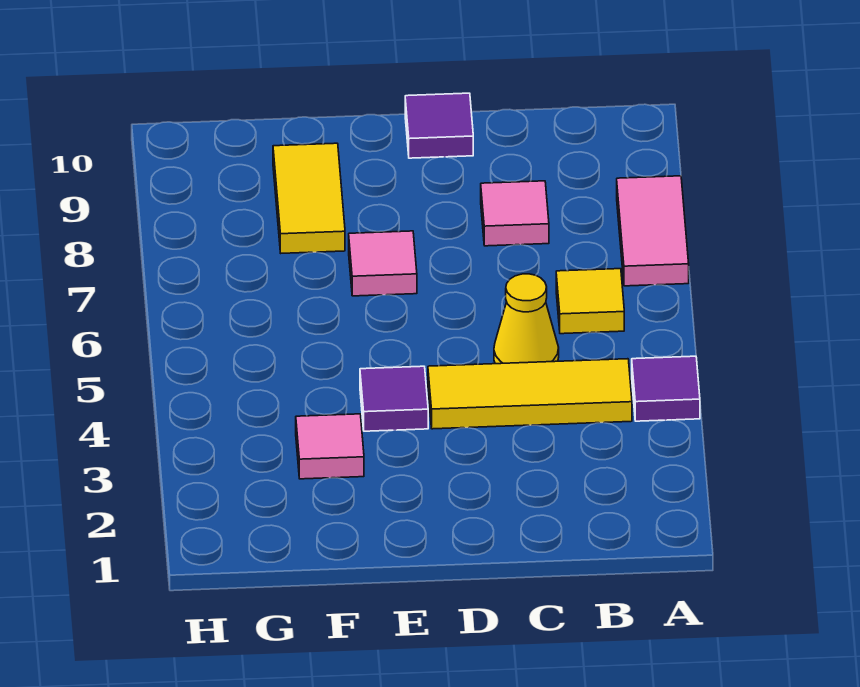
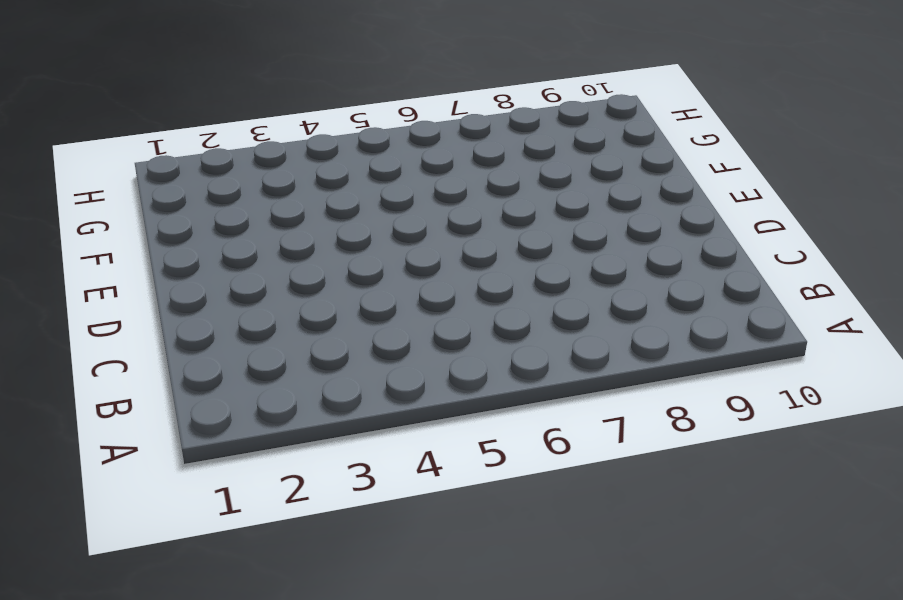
none -> purple 1x1 tile [632,356,700,421]
none -> pink 1x2 tile [617,176,689,286]

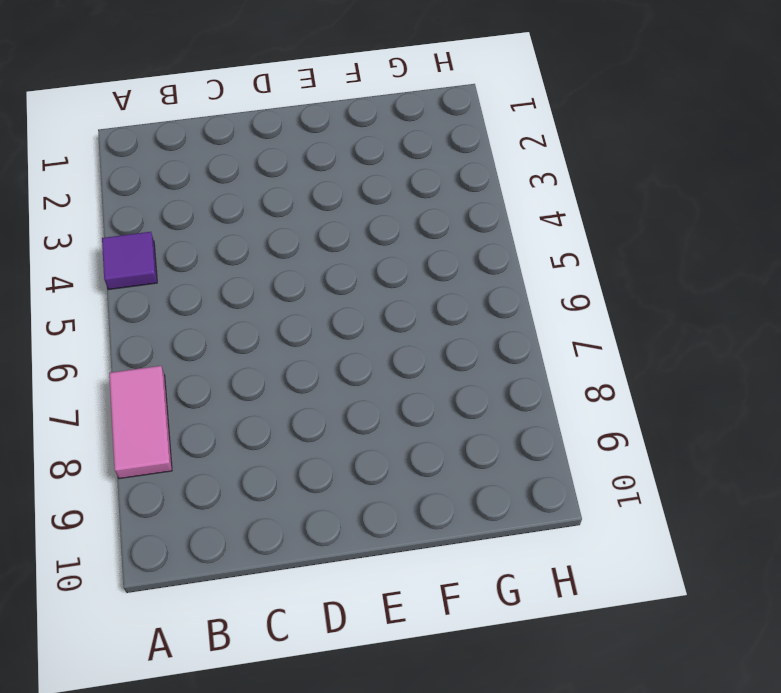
none -> yellow 1x3 tile [428,359,632,429]
none -> yellow 1x1 tile [556,269,624,334]

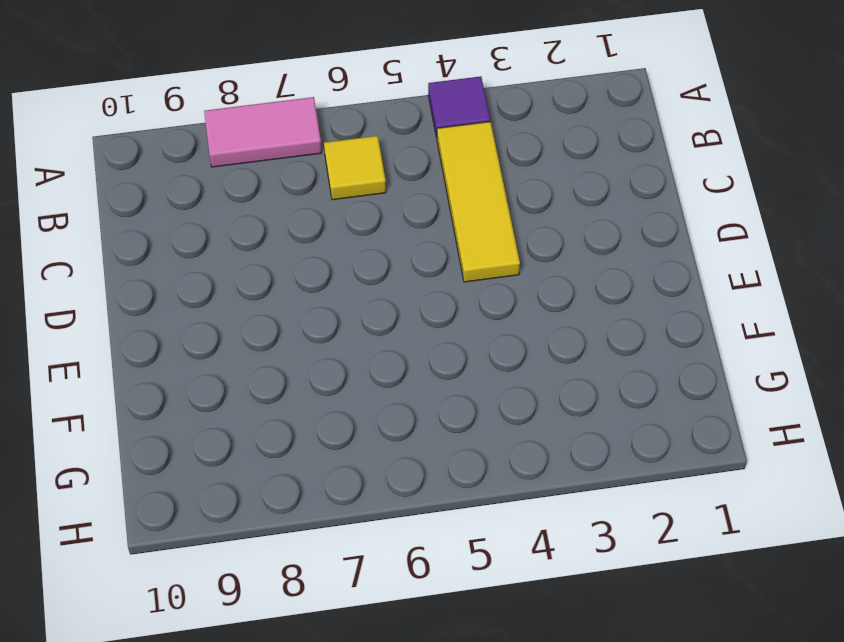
none -> yellow 1x1 cone [494,274,559,364]
none -> pink 1x1 tile [481,181,549,246]

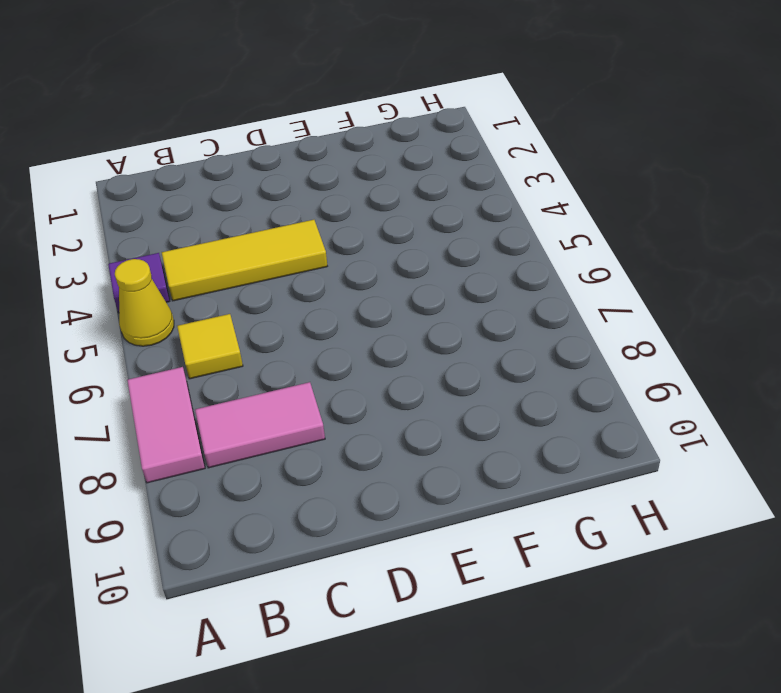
yellow 1x1 cone [115,259,174,346] -> yellow 1x1 cone moved to [494,274,559,364]
pink 1x2 tile [195,382,325,468] -> pink 1x1 tile [481,181,549,246]
none -> purple 1x1 tile [405,93,473,158]
none -> purple 1x1 tile [360,366,428,431]

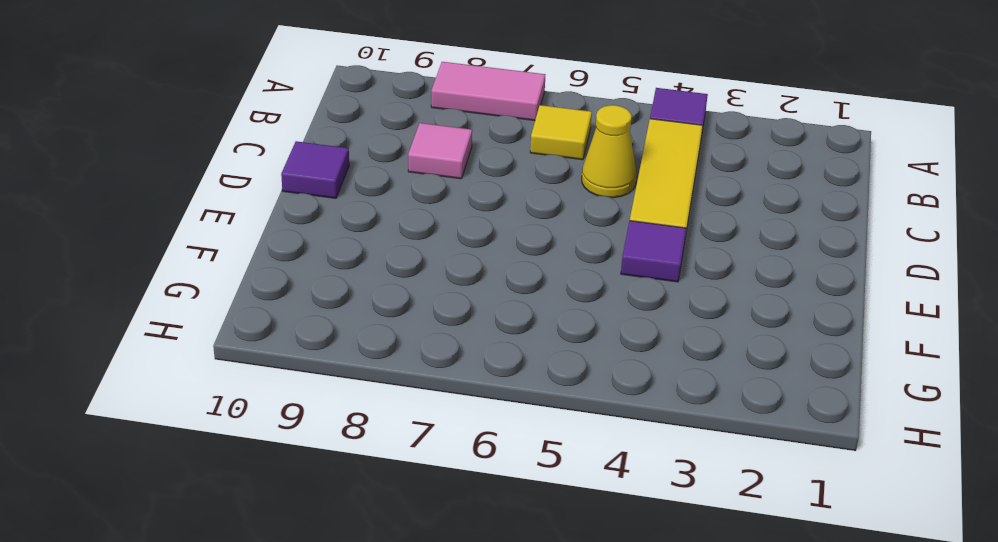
none -> pink 1x1 tile [349,231,417,296]
none -> pink 1x1 tile [296,414,364,479]

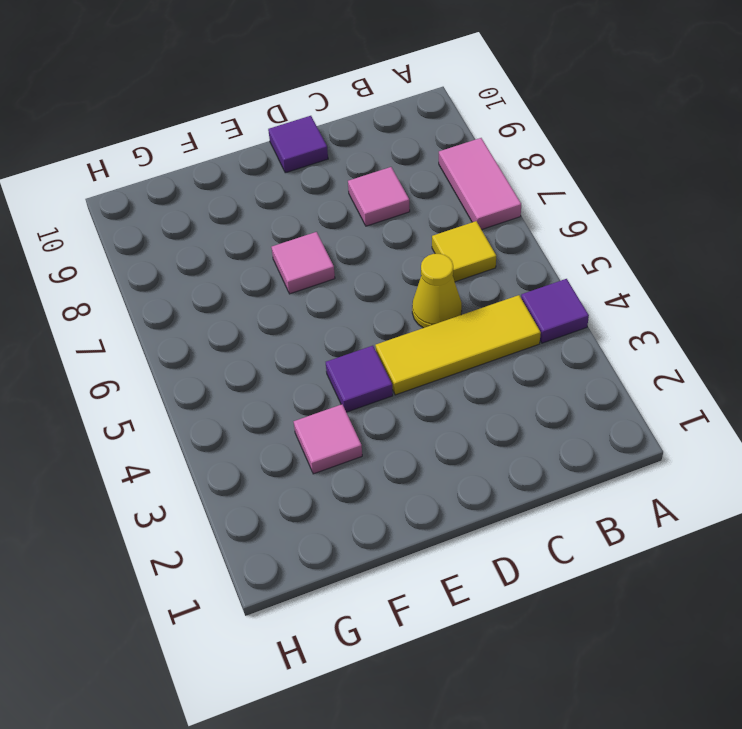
none -> yellow 1x2 tile [273,143,345,253]

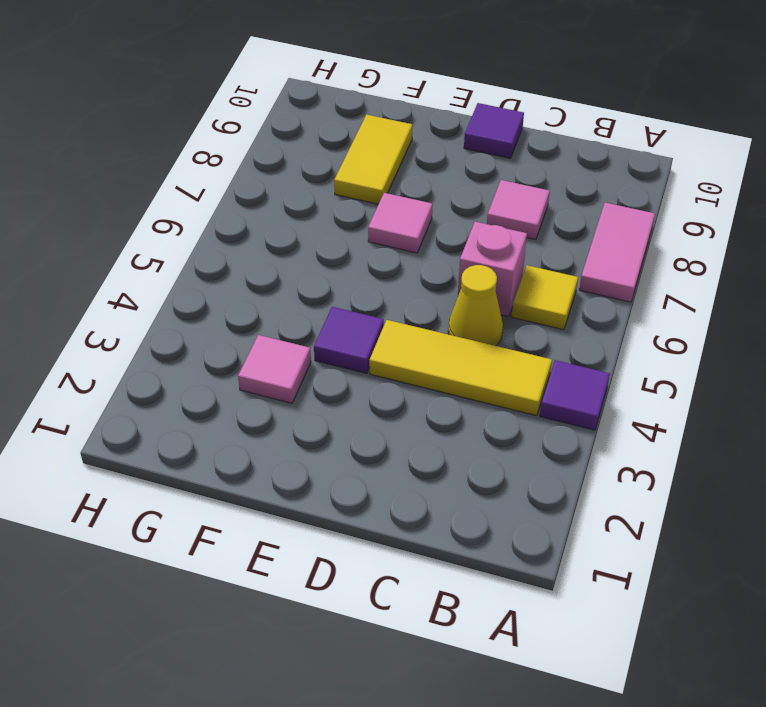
pink 1x1 brick [458,222,527,317] -> none

